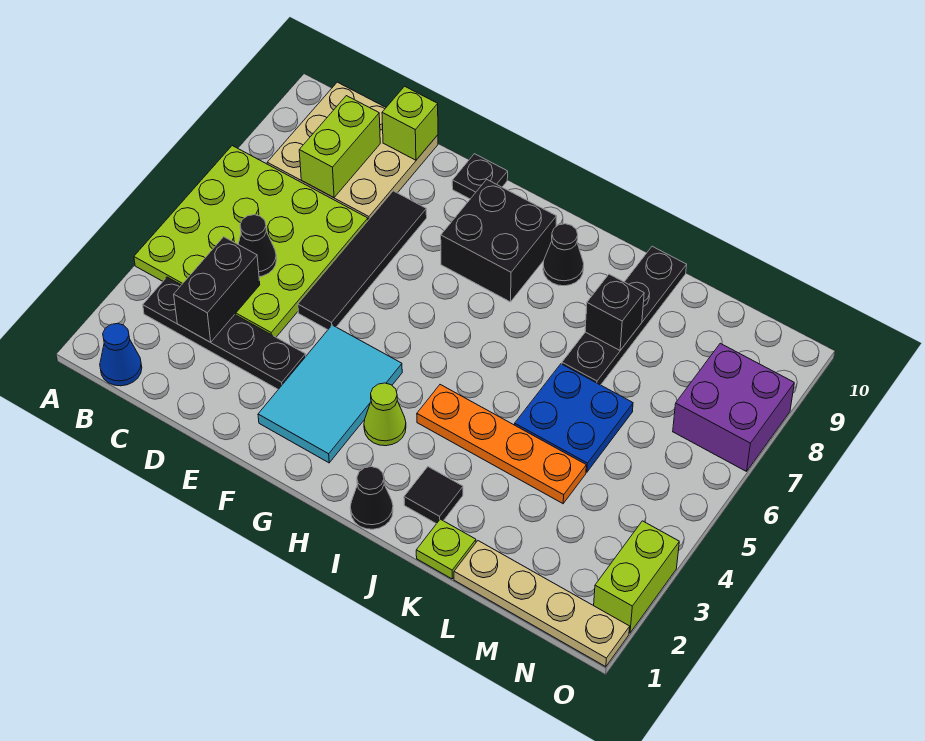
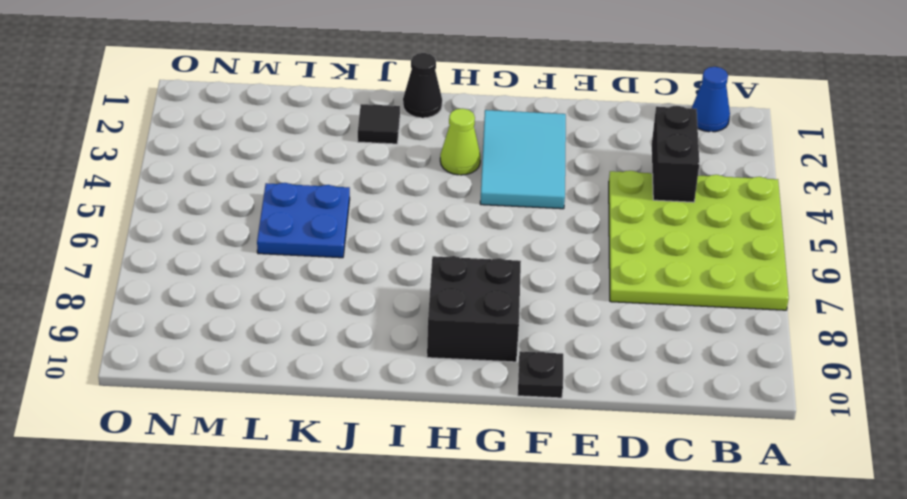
none -> black 1x4 plate [143,277,306,389]
none -> tan 3x3 plate [267,82,438,220]
none -> black 1x4 tile [298,191,427,330]

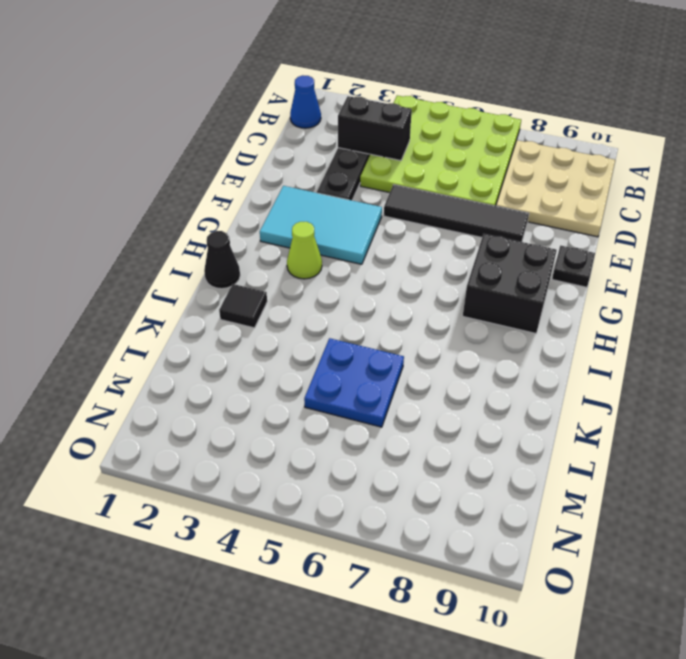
none -> orange 1x4 plate [417,385,586,503]
none -> black 1x1 cone [543,224,584,286]
none -> lime 1x1 plate [416,519,476,579]

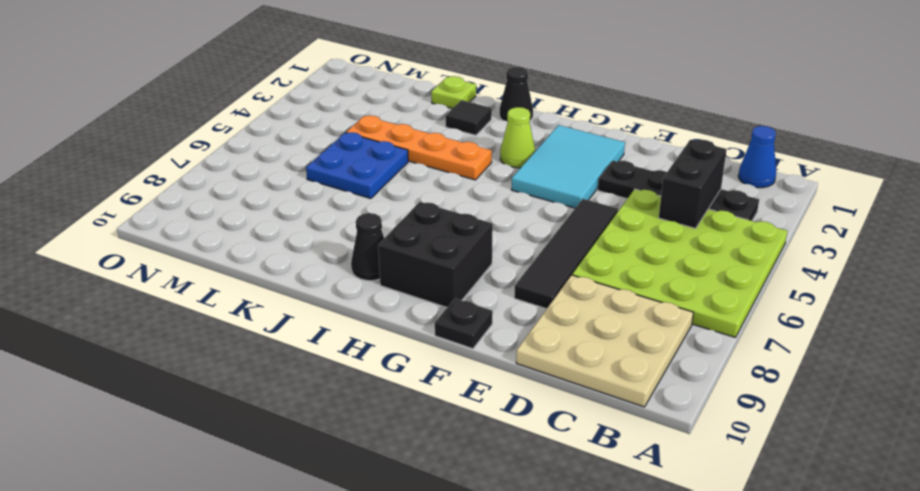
none -> black 1x4 plate [562,246,687,385]
none -> tan 1x4 plate [454,541,630,667]
none -> purple 2x2 brick [673,343,794,471]

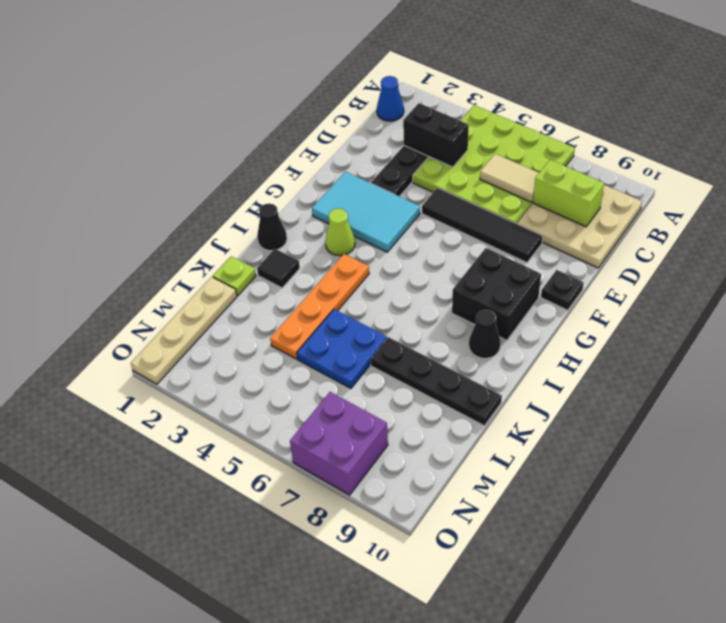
tan 1x2 tile [480,154,539,202] -> none
none -> lime 1x2 brick [594,521,679,633]
none -> black 1x1 cone [238,215,277,277]
none -> lime 1x1 brick [382,86,438,160]

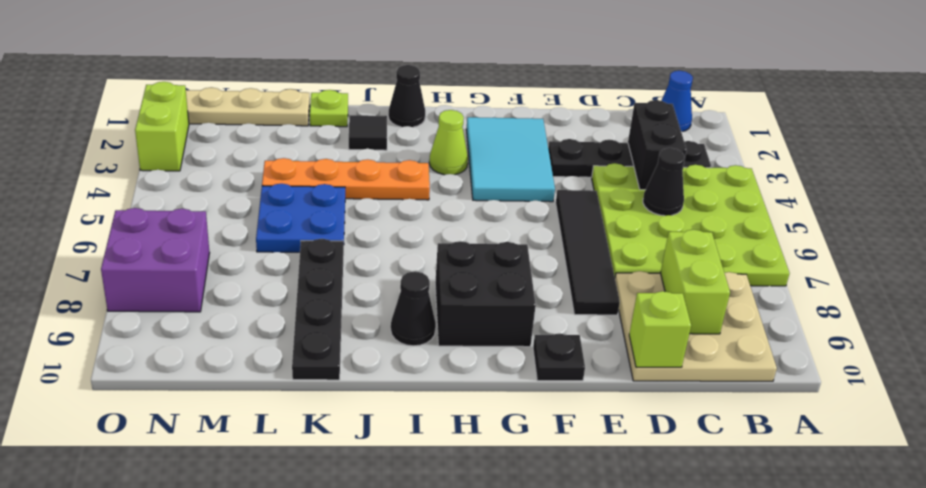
none -> black 1x1 brick [585,274,644,350]

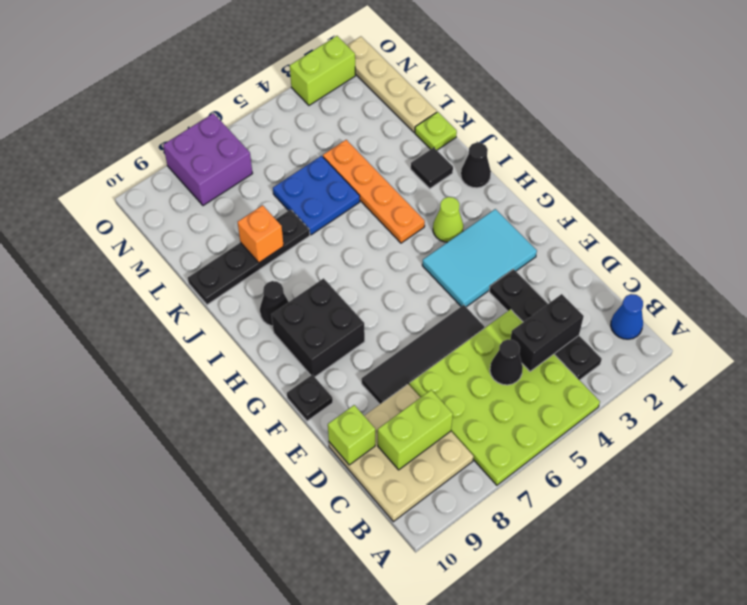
orange 1x1 brick [238,205,284,263] -> black 1x1 brick [585,274,644,350]

